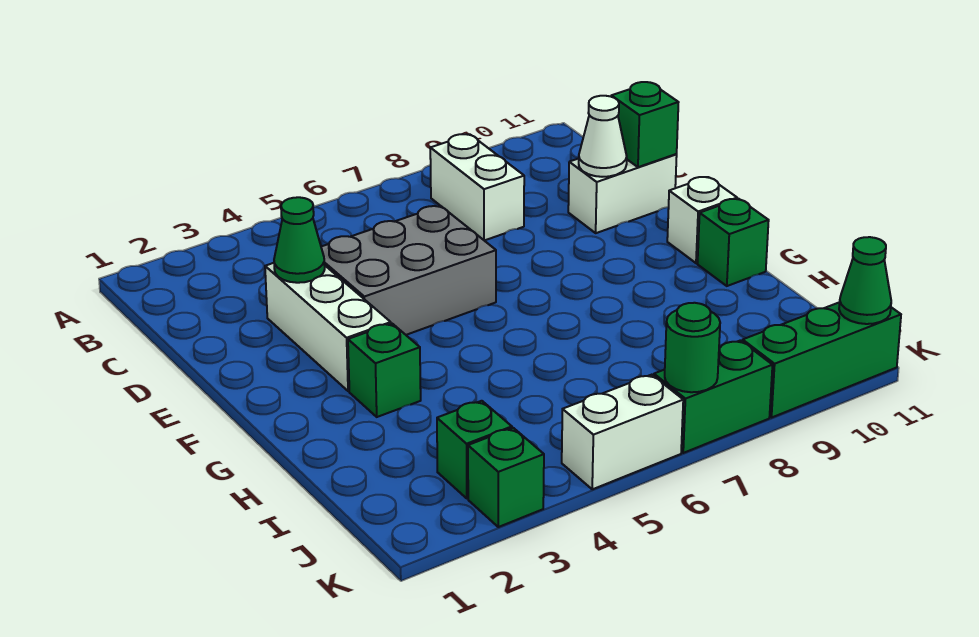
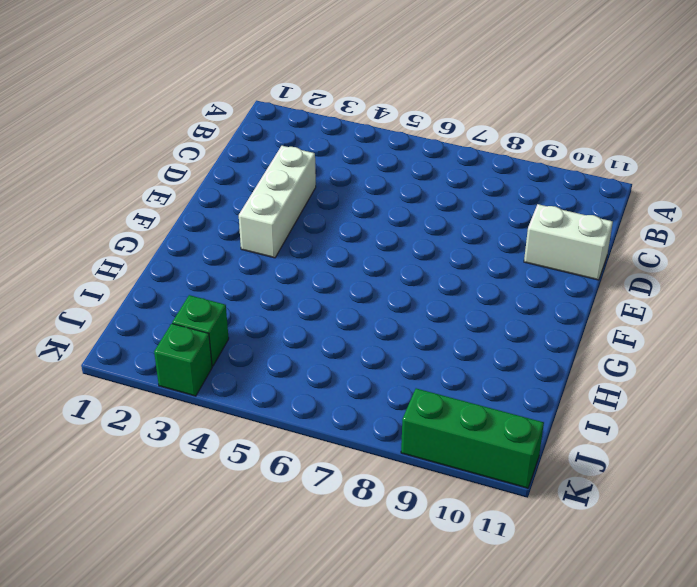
none -> white 1x2 brick [430,134,524,241]
none -> grey 2x3 brick [321,206,496,335]
none -> white 1x1 brick [667,177,737,263]

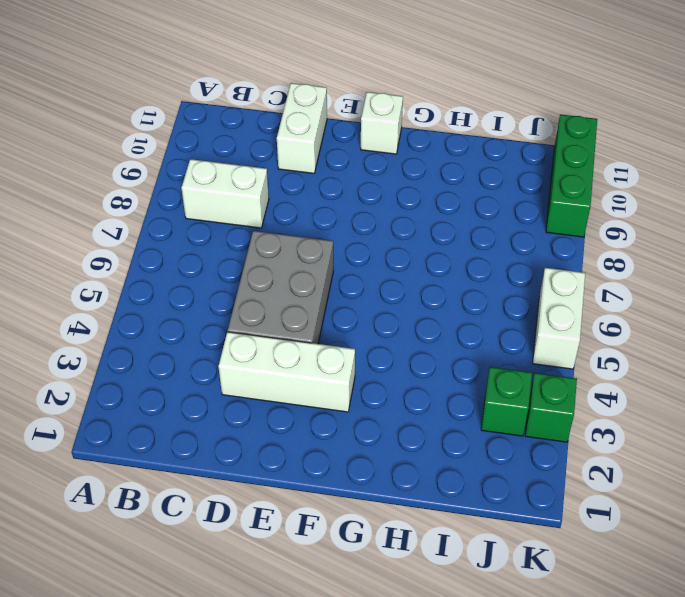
none -> green 1x1 brick [348,323,421,417]
none -> green 1x1 brick [698,199,769,286]
none -> green 1x2 brick [654,340,772,453]

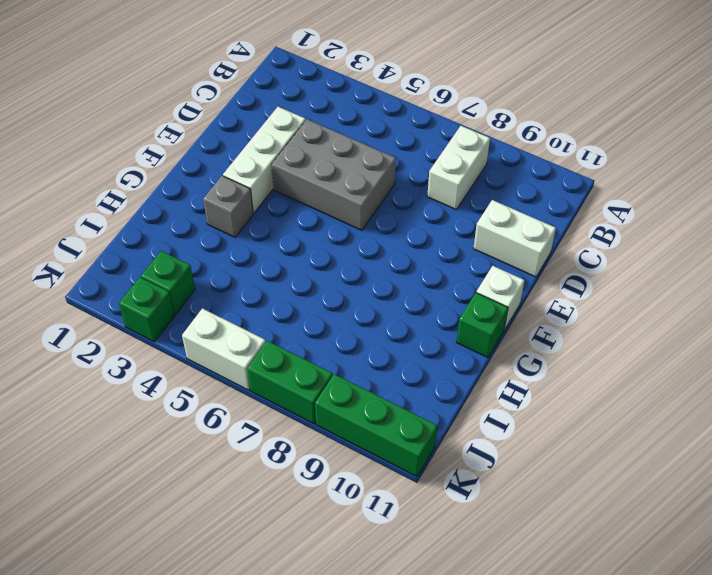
grey 1x1 brick [203,176,253,237] -> green 1x1 brick [348,323,421,417]
none -> green 1x1 cone [274,197,325,283]
none -> white 1x1 cone [579,96,627,177]
none -> green 1x1 brick [611,82,679,167]

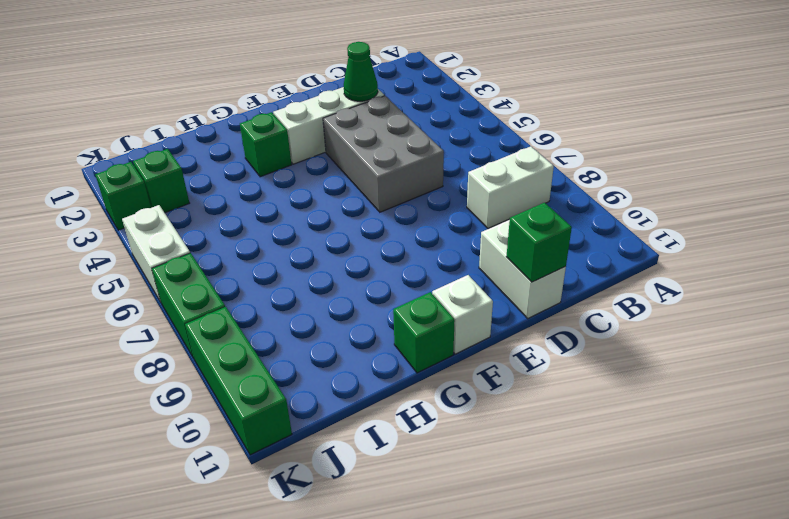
none -> white 1x1 cone [579,96,627,177]
none -> green 1x1 round brick [665,303,720,392]
none -> green 1x1 cone [839,237,891,324]

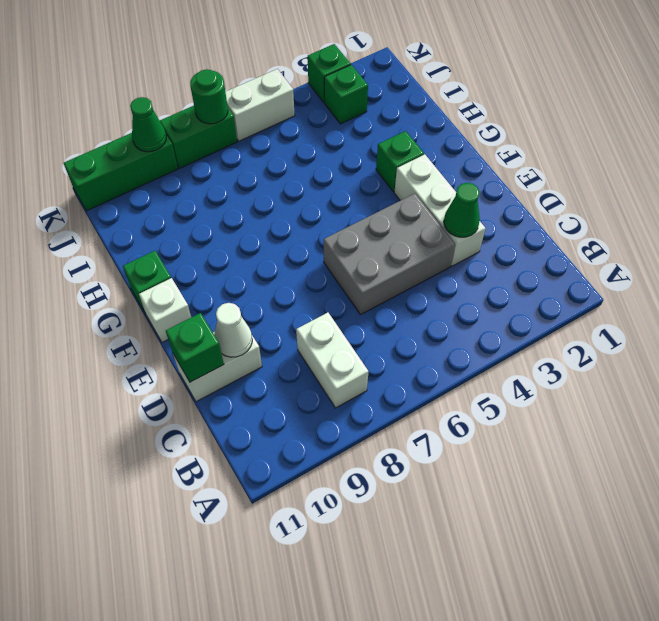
green 1x1 cone [130,97,166,152] -> green 1x1 cone moved to [839,237,891,324]

